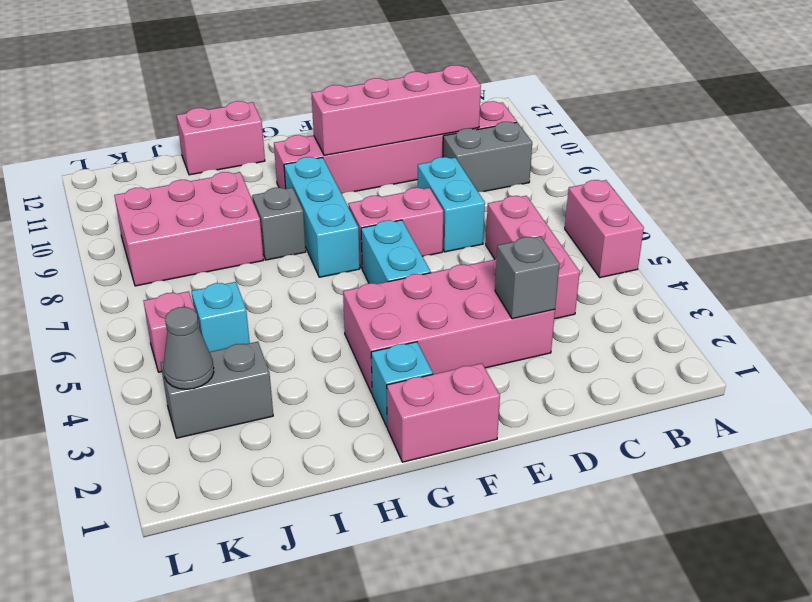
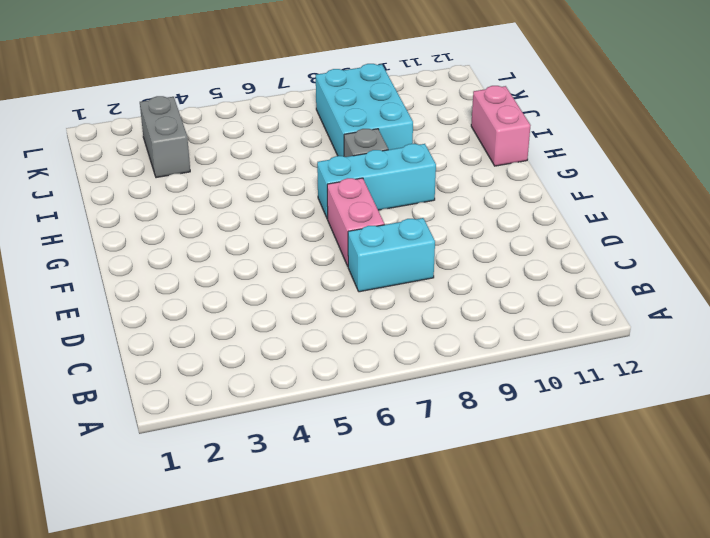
cyan 2x3 brick [316,64,413,156] -> pink 2x3 brick [114,172,263,286]
none -> pink 1x2 brick [565,180,644,278]
none -> grey 1x2 brick [443,122,532,192]
none -> pink 1x6 brick [274,101,517,194]

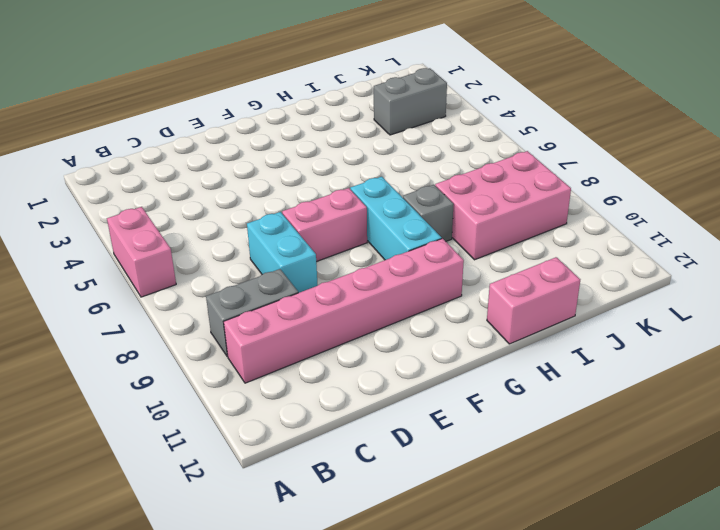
none -> pink 1x3 brick [486,196,580,319]
none -> pink 2x4 brick [343,258,555,393]
none -> pink 1x2 brick [387,363,500,462]

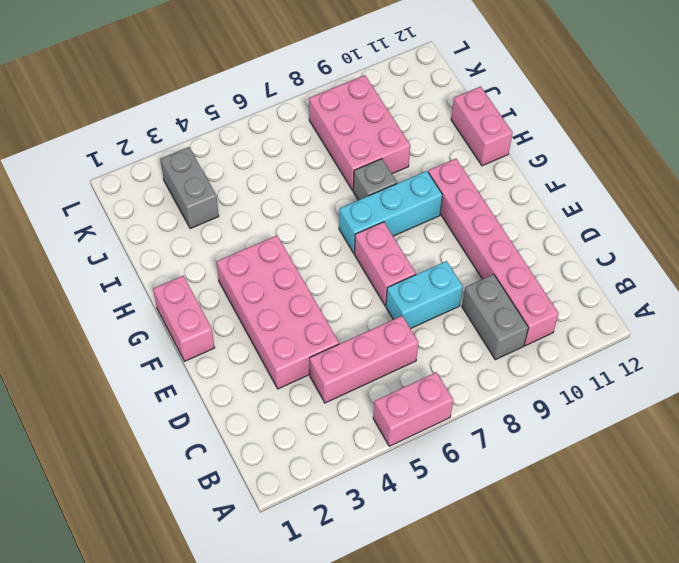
none -> cyan 1x2 brick [361,220,431,284]
none -> cyan 1x1 brick [371,342,433,427]
none -> cyan 1x1 brick [191,282,250,352]

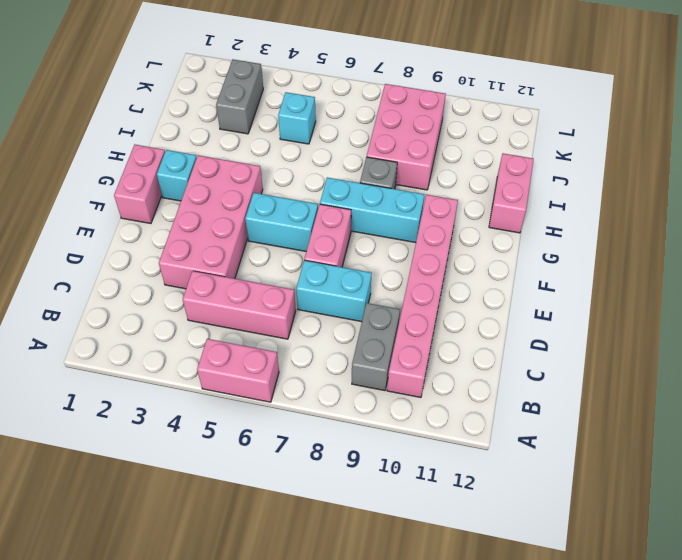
none -> pink 1x1 brick [144,291,199,372]
none -> pink 1x4 brick [311,65,481,155]
none -> grey 1x1 brick [495,236,559,319]

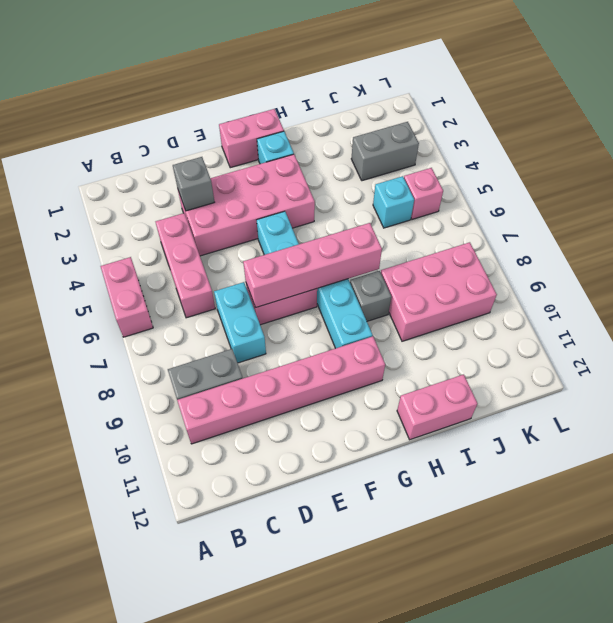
pink 1x4 brick [243,223,382,308] -> pink 1x4 brick moved to [311,65,481,155]
none -> grey 1x1 cone [163,307,214,389]

